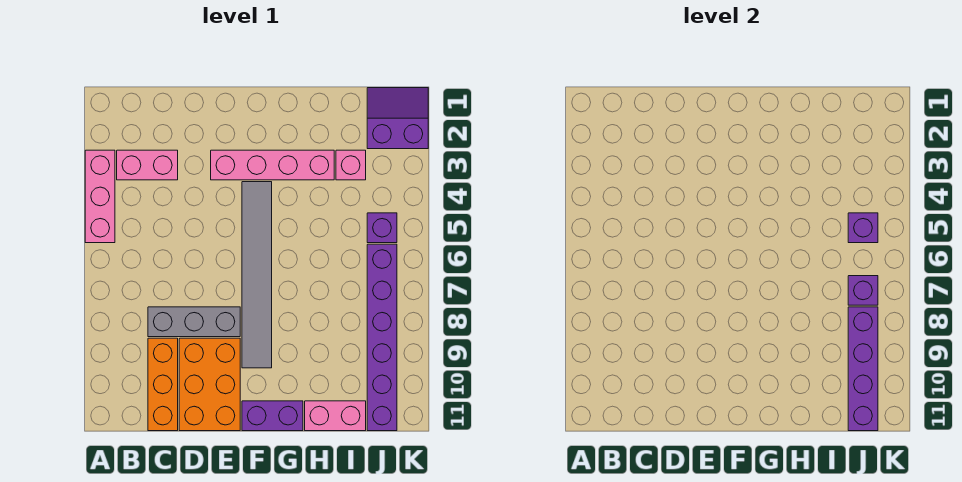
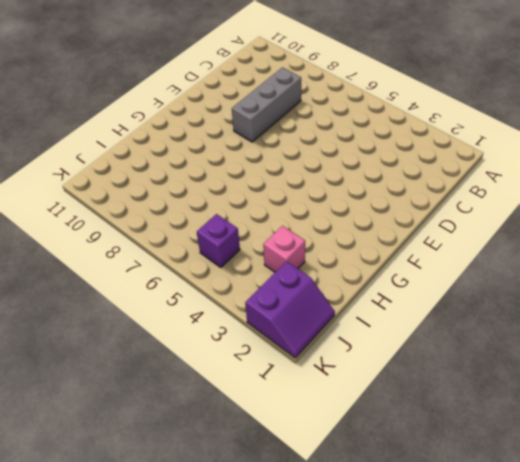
none -> pink 1x3 brick [85,150,115,243]
none -> pink 1x2 brick [117,150,178,180]
none -> orange 1x3 brick [148,338,178,431]

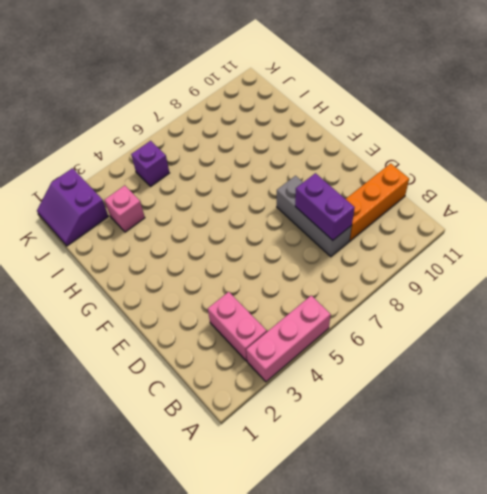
purple 1x2 brick [295,173,355,240] -> purple 1x2 brick moved to [242,401,303,431]
none -> orange 2x3 brick [179,338,240,431]
none -> pink 1x4 brick [211,150,334,180]
none -> grey 1x6 tile [242,182,272,368]

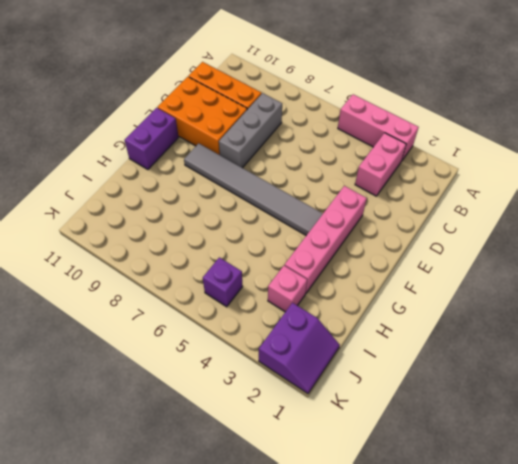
none -> pink 1x2 brick [305,401,366,431]
none -> purple 1x6 brick [367,244,397,431]
none -> purple 1x1 brick [848,213,878,243]

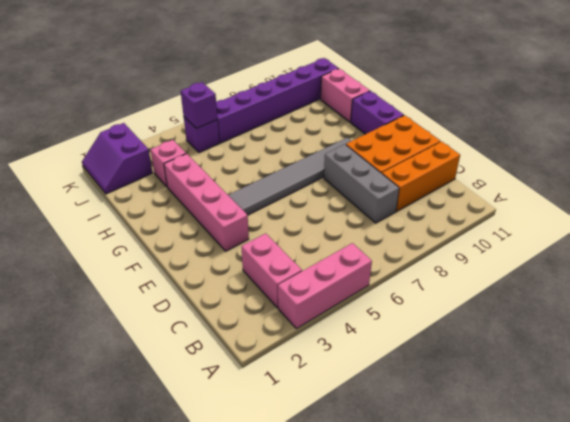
none -> purple 1x1 brick [848,276,878,305]
none -> purple 1x4 brick [848,307,878,431]

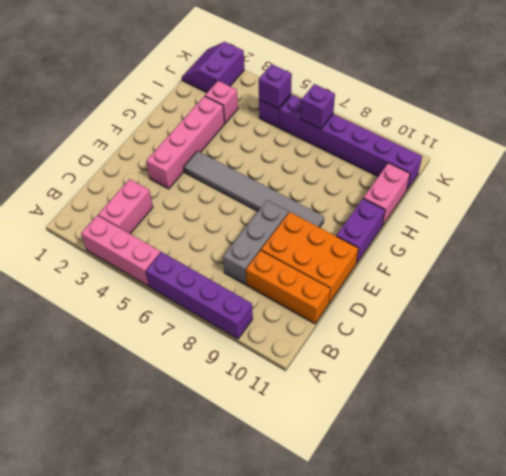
purple 1x4 brick [146,252,253,339] -> purple 1x4 brick moved to [848,307,878,431]

